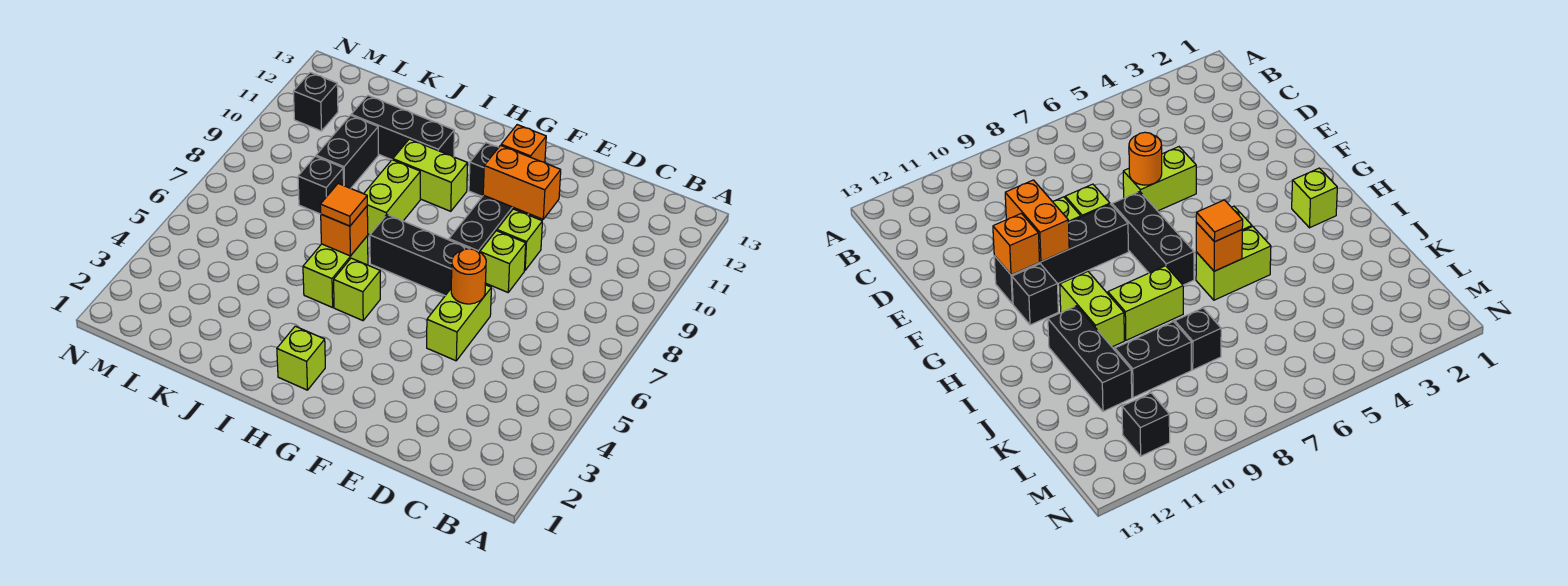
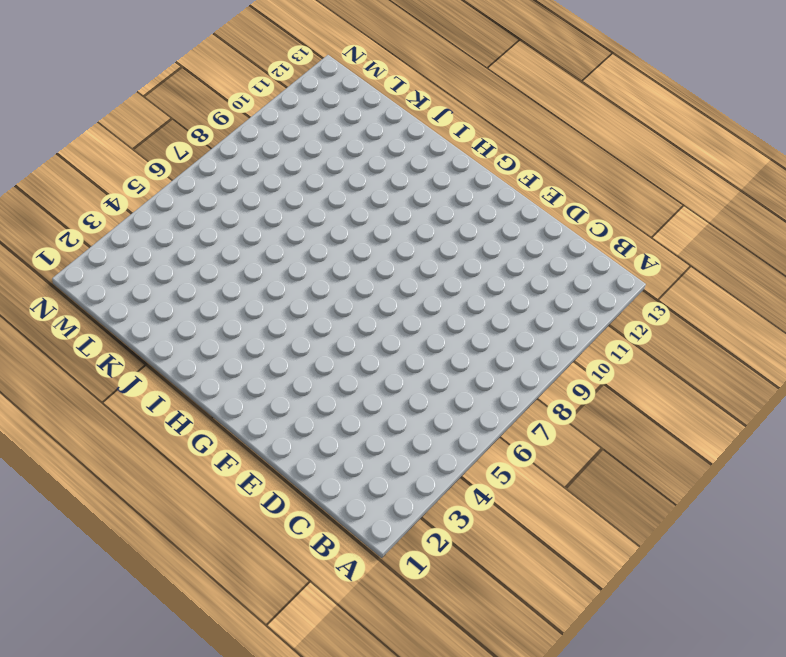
none -> lime 1x2 brick [427,285,491,361]
none -> lime 1x1 brick [480,231,526,292]
none -> lime 1x1 brick [497,209,542,270]

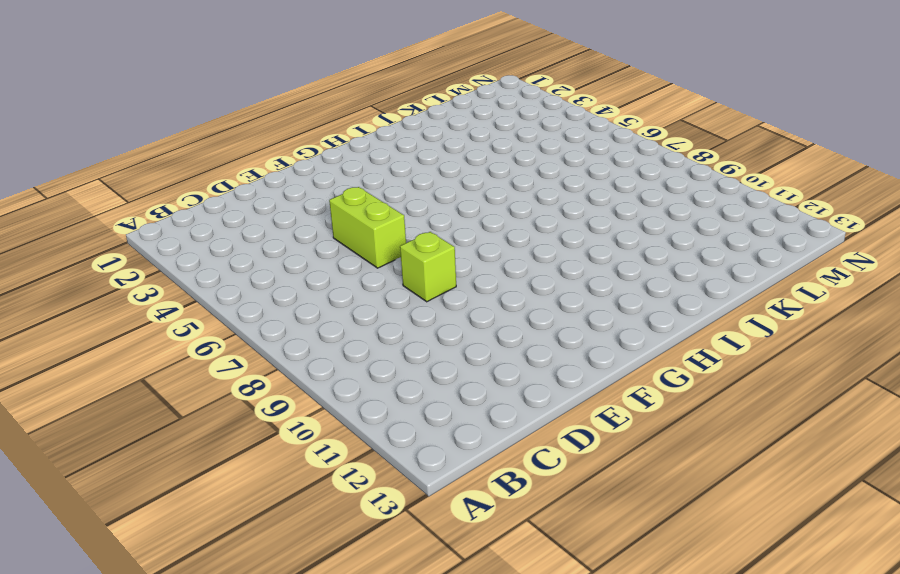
none -> lime 1x1 brick [497,209,542,270]
none -> black 1x3 brick [370,215,469,295]
none -> black 1x4 brick [449,195,528,252]

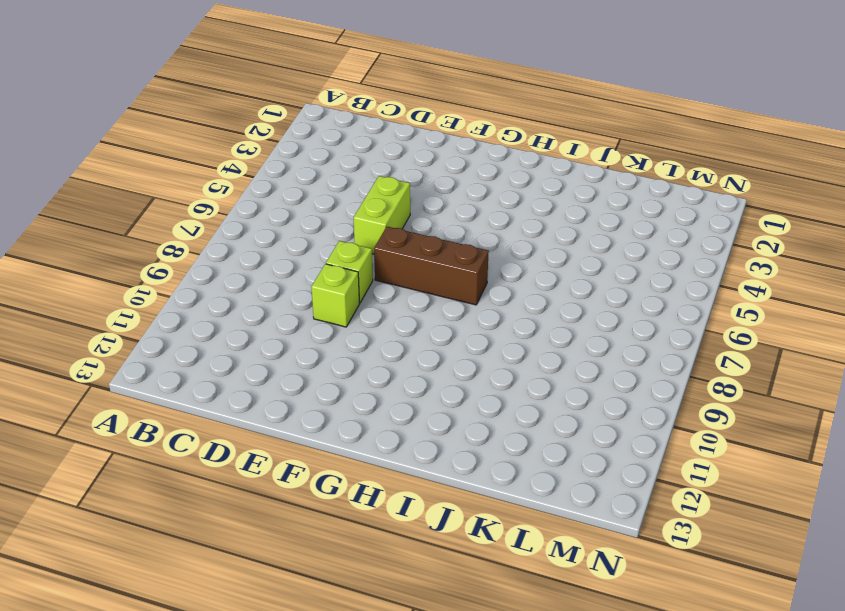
brown 1x3 brick [374,227,489,305] -> black 1x3 brick [370,215,469,295]
none -> black 1x4 brick [449,195,528,252]
none -> black 1x1 brick [469,143,499,196]
none -> lime 1x1 brick [277,326,325,390]

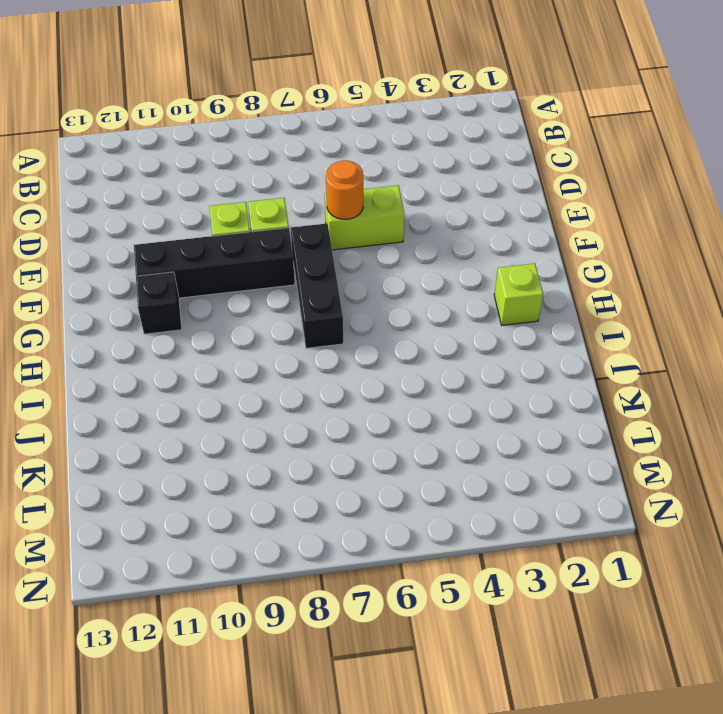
none -> lime 1x1 brick [334,258,380,321]
none -> lime 1x2 brick [393,139,468,211]
none -> lime 1x2 brick [303,236,368,307]

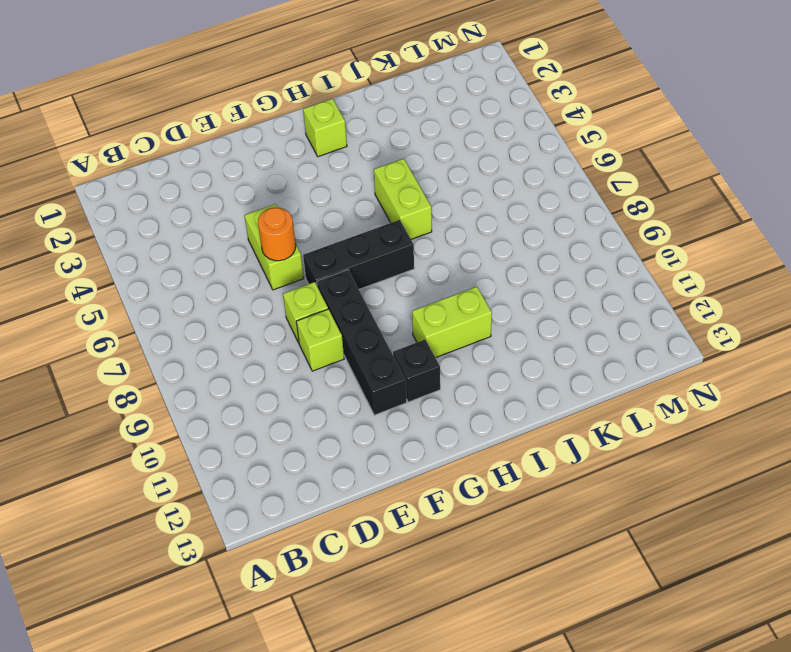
none -> lime 1x1 brick [334,258,380,321]
none -> lime 1x2 brick [364,160,420,235]
none -> black 1x3 brick [351,96,454,160]

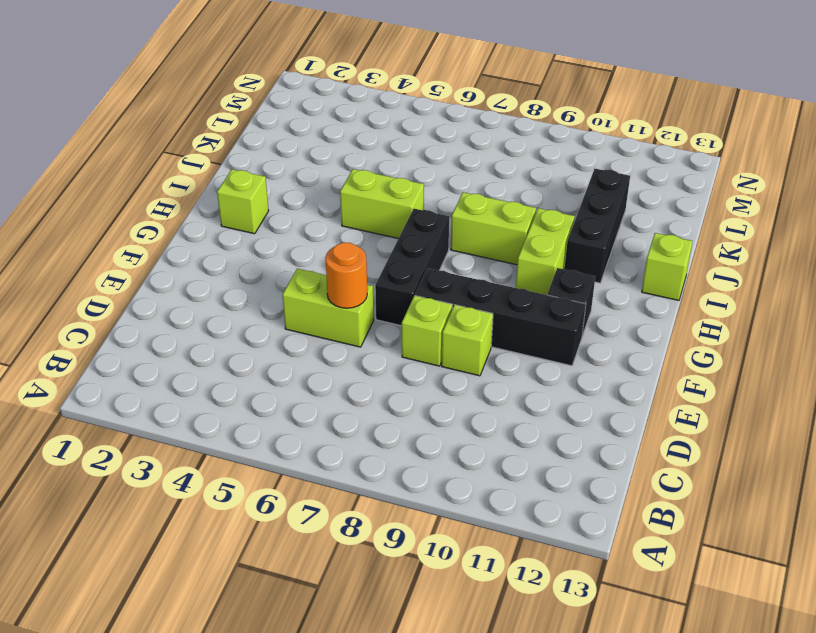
lime 1x1 brick [642,233,693,300] -> lime 1x1 brick moved to [334,258,380,321]
none -> black 1x1 brick [298,156,344,214]
none -> black 1x2 brick [316,115,378,188]
none -> black 1x1 brick [293,72,338,131]

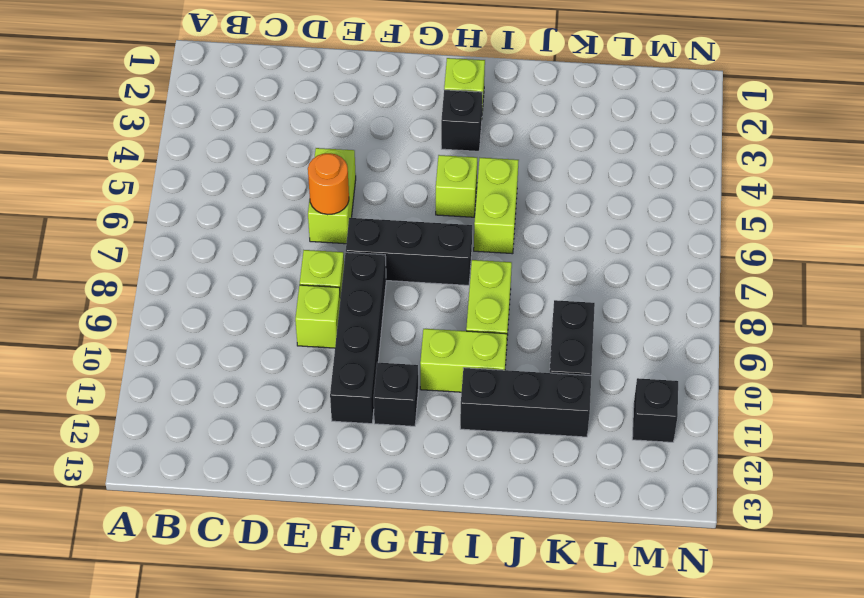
black 1x1 brick [441,90,482,151] -> black 1x1 brick moved to [298,156,344,214]
none -> orange 1x2 brick [483,145,561,219]
none -> orange 1x1 brick [501,125,546,163]
none -> orange 1x1 brick [321,206,368,256]

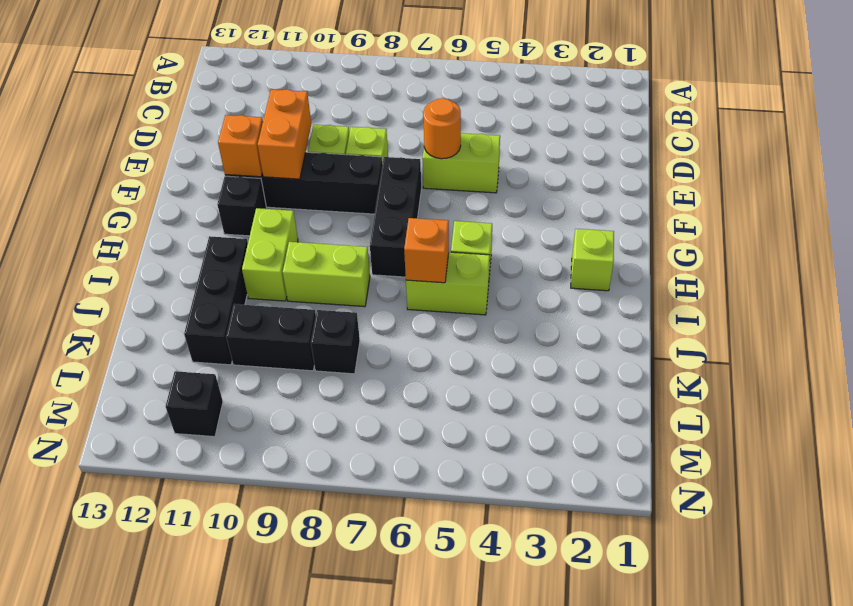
none -> orange 1x1 tile [320,183,367,226]

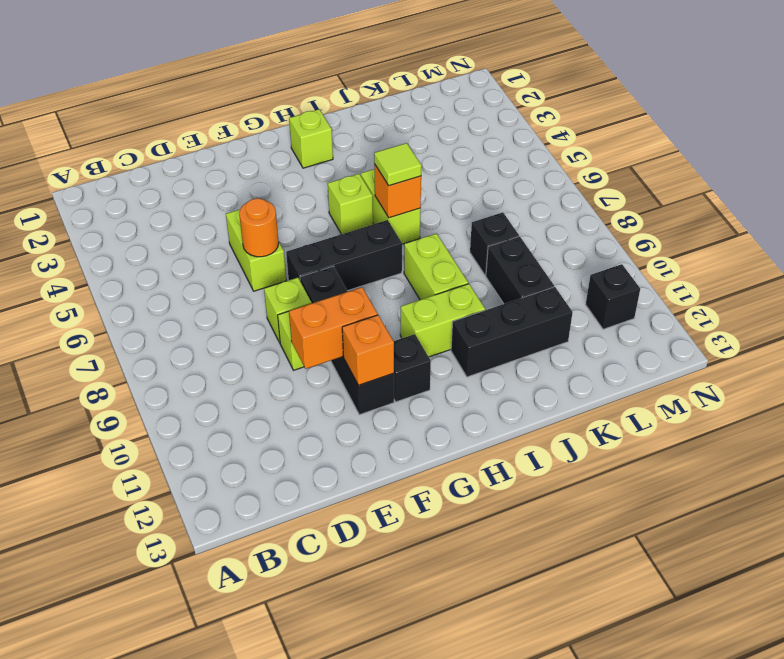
lime 1x1 tile [374,143,421,186] -> orange 1x1 tile [320,183,367,226]

